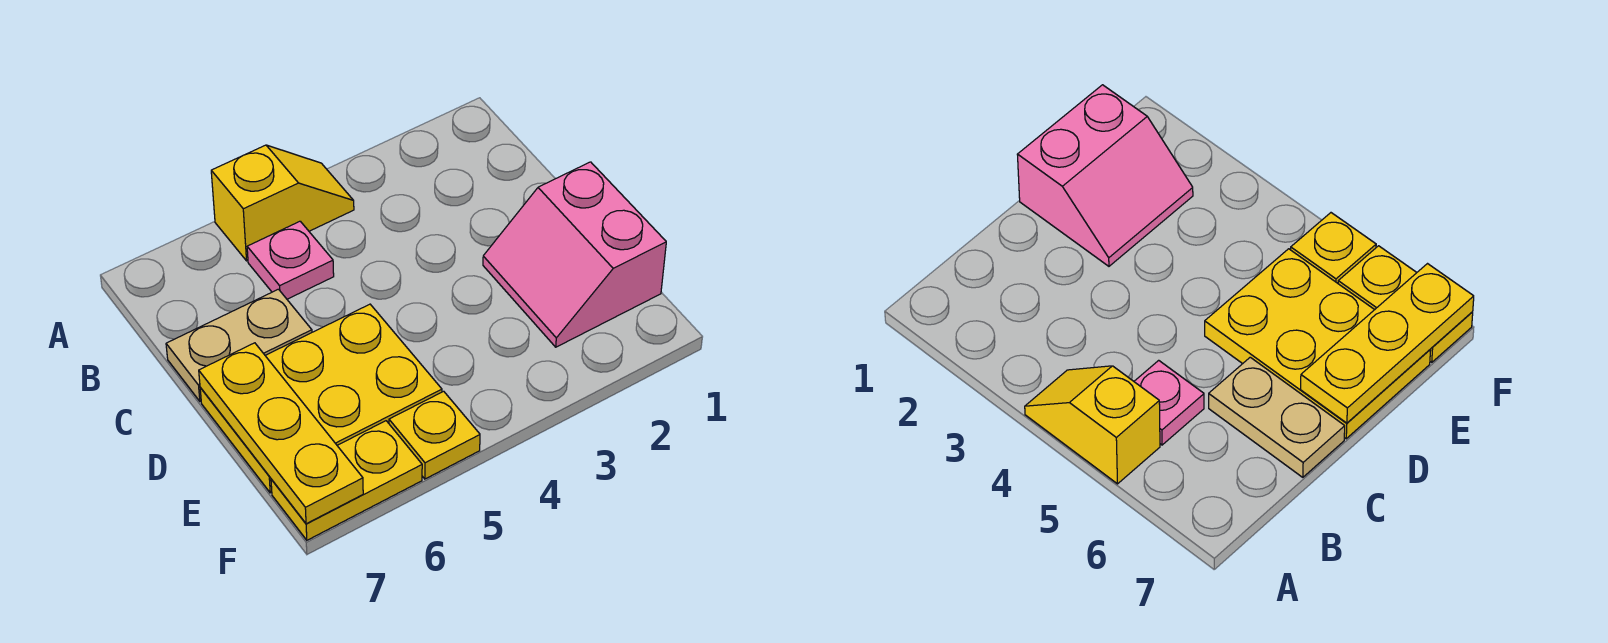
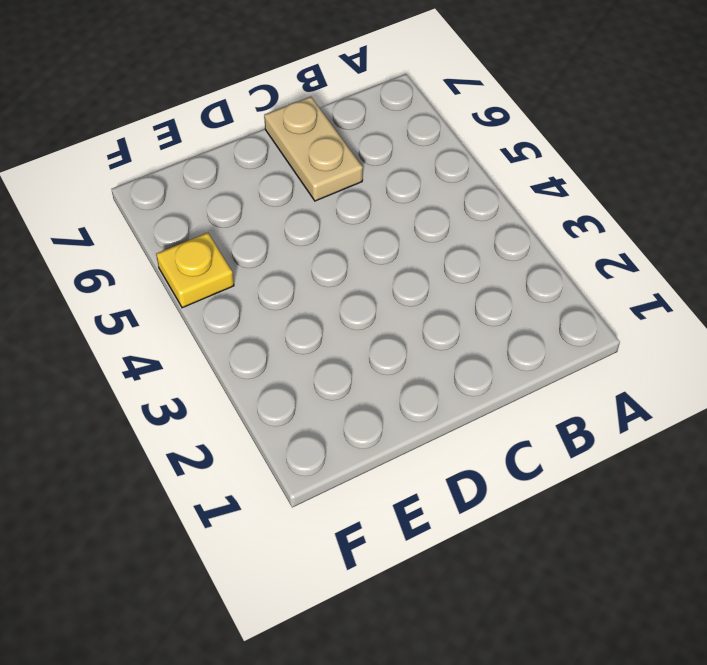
none -> yellow 1x2 slope [211,145,354,261]
none -> pink 1x1 plate [247,221,334,299]

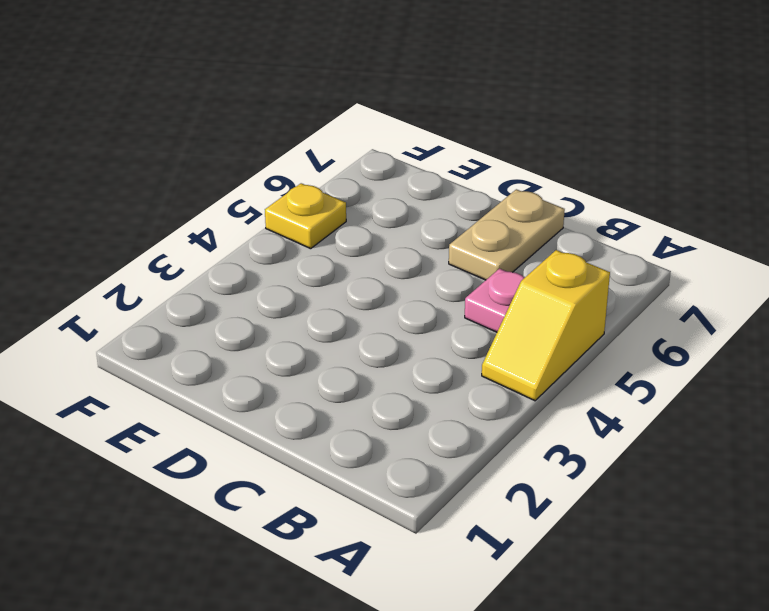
none -> pink 2x2 slope [483,162,666,347]
none -> yellow 2x3 plate [200,304,442,493]

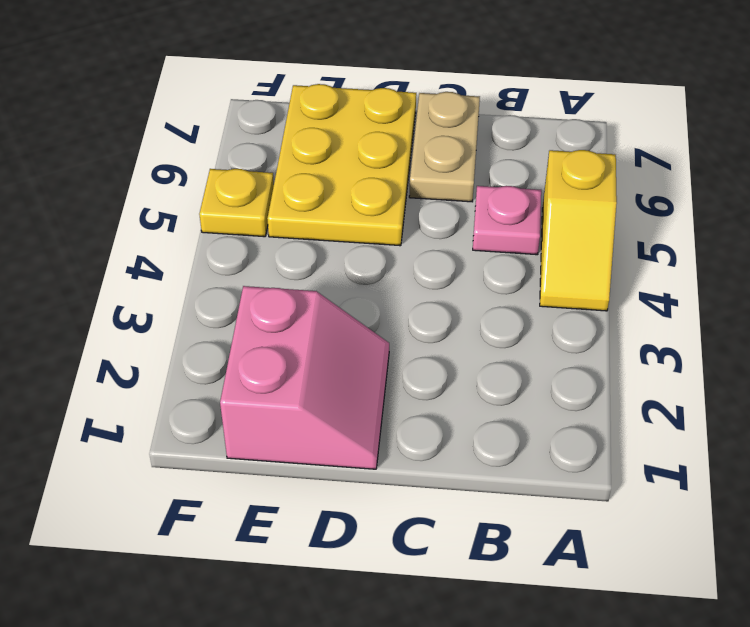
pink 2x2 slope [220,286,389,469] -> pink 2x2 slope turned to [483,162,666,347]
none -> yellow 1x2 plate [271,421,422,540]
none -> yellow 1x3 plate [199,343,363,524]

